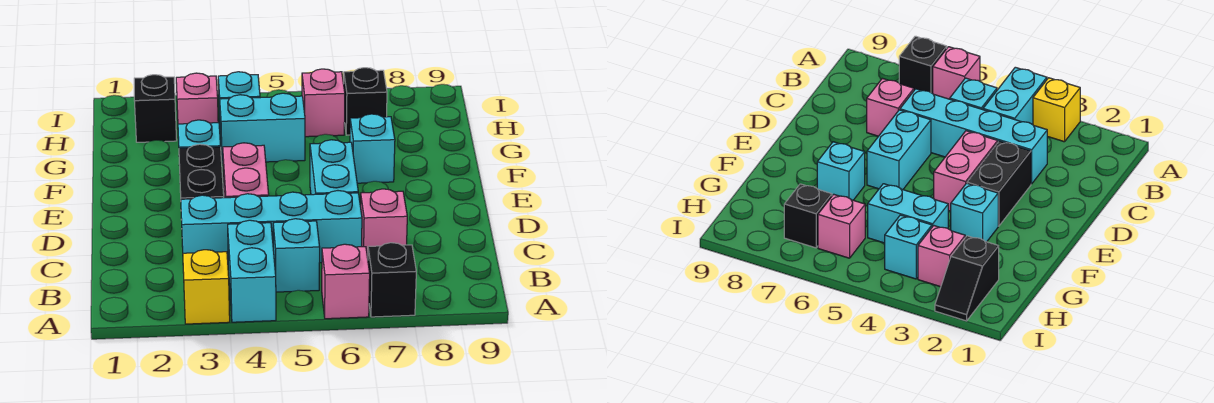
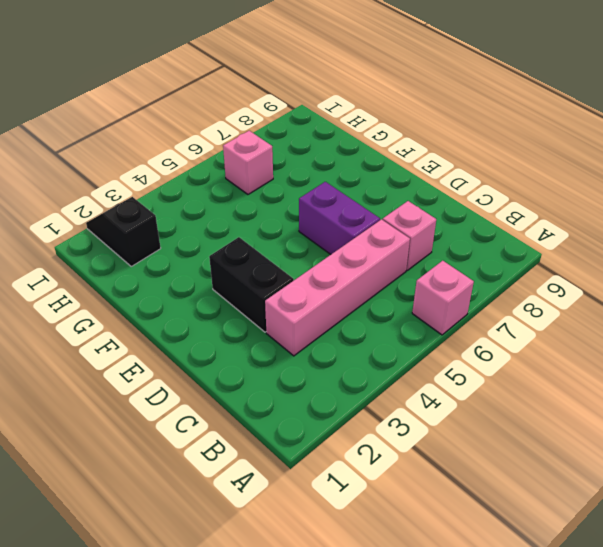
pink 1x4 brick [265,219,410,356] -> cyan 1x4 brick [181,191,362,263]
purple 1x2 brick [299,182,380,254] -> cyan 1x2 brick [310,140,358,195]
none -> yellow 1x1 brick [183,250,230,324]
none -> cyan 1x2 brick [228,220,276,322]
none -> black 1x1 brick [368,243,416,317]

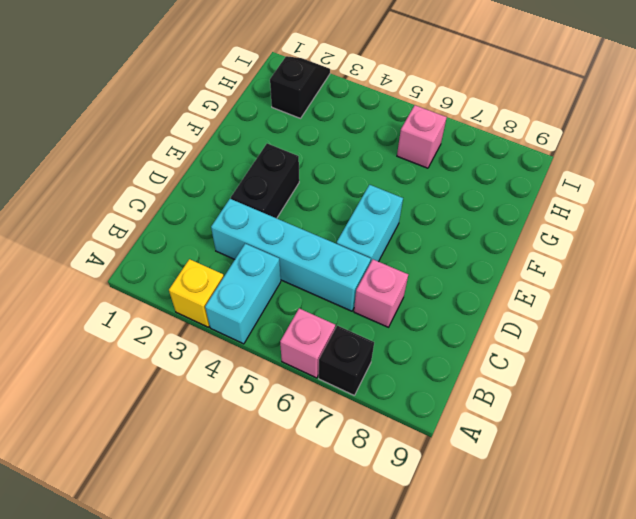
none -> cyan 1x1 brick [273,219,320,292]
none -> pink 1x2 brick [223,143,269,198]
none -> cyan 1x1 brick [178,120,221,148]

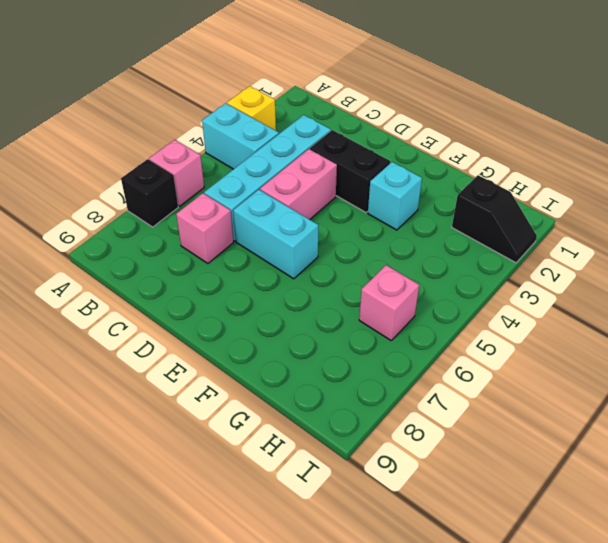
pink 1x2 brick [260,149,337,219] -> pink 1x2 brick turned to [223,143,269,198]
none -> cyan 1x1 brick [273,219,320,292]
none -> cyan 1x1 brick [350,114,395,183]
none -> cyan 1x2 brick [220,93,305,163]

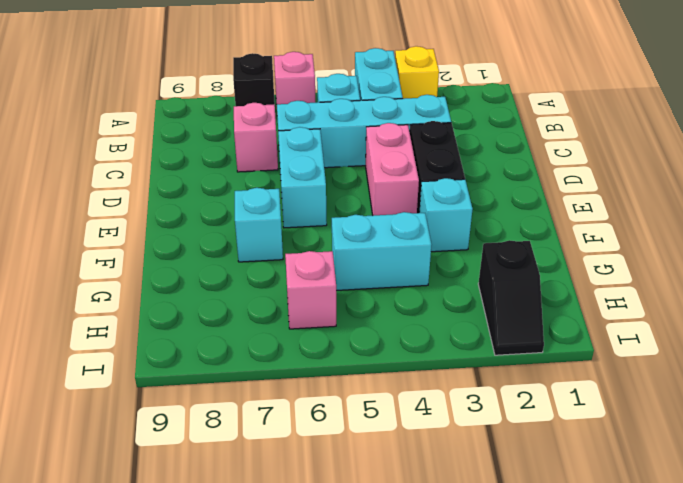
none -> pink 1x1 brick [176,73,218,124]
none -> cyan 1x1 brick [218,72,260,137]
none -> black 1x1 brick [344,68,387,135]

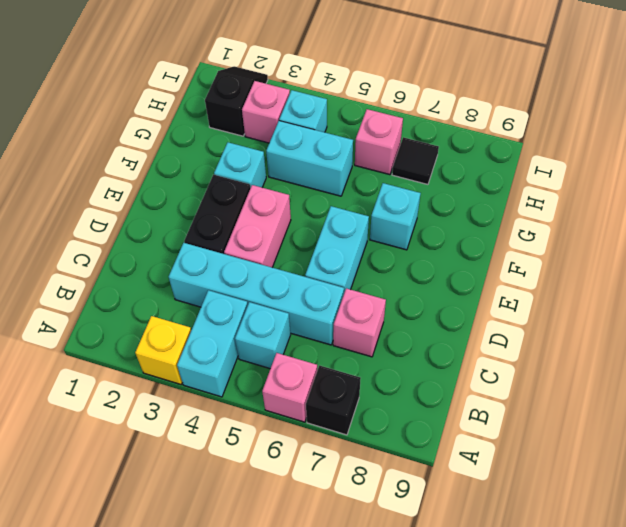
black 1x1 tile [392,137,439,184] -> black 1x1 brick [344,68,387,135]

